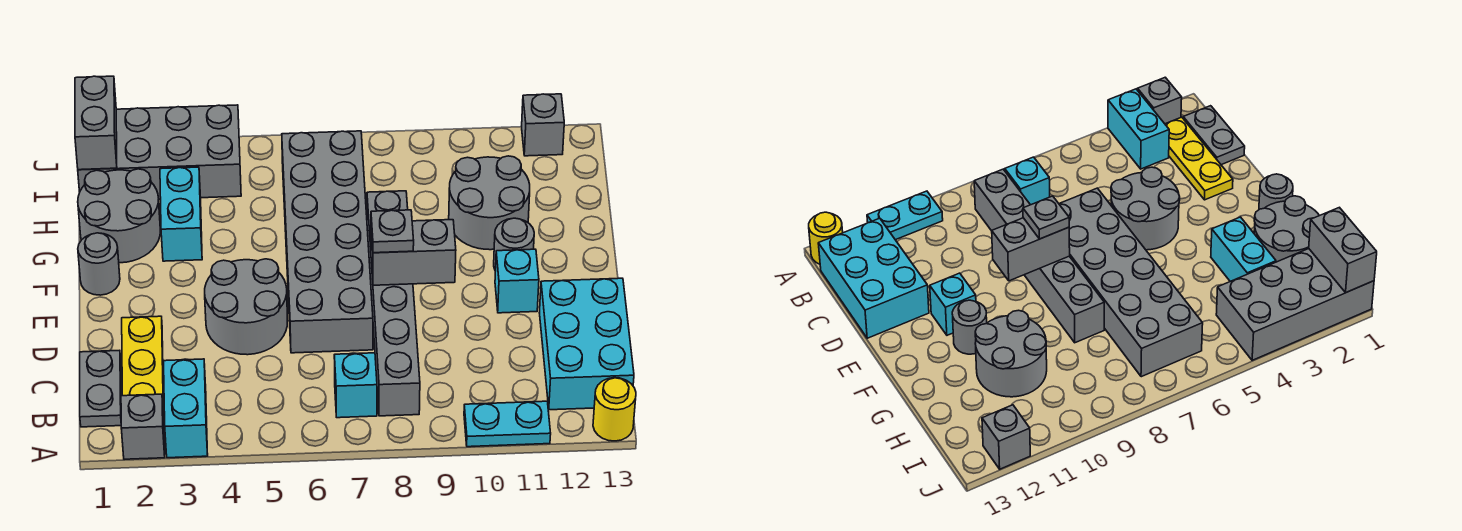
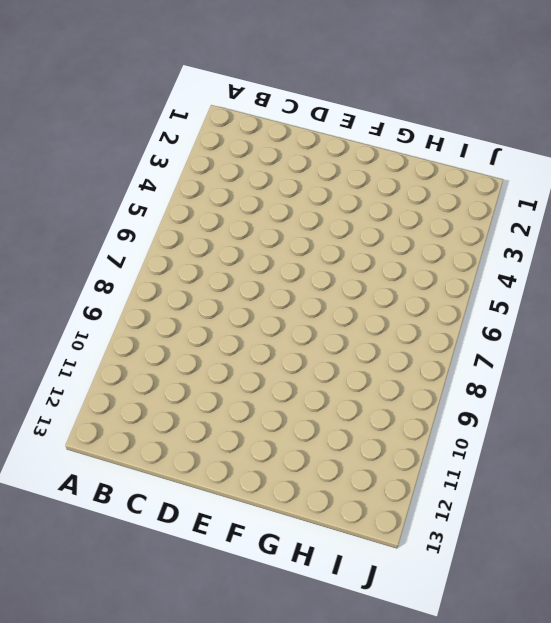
none -> grey 1x1 brick [121,394,165,459]
none -> cyan 1x2 brick [164,359,208,458]
none -> cyan 1x2 plate [464,401,551,447]

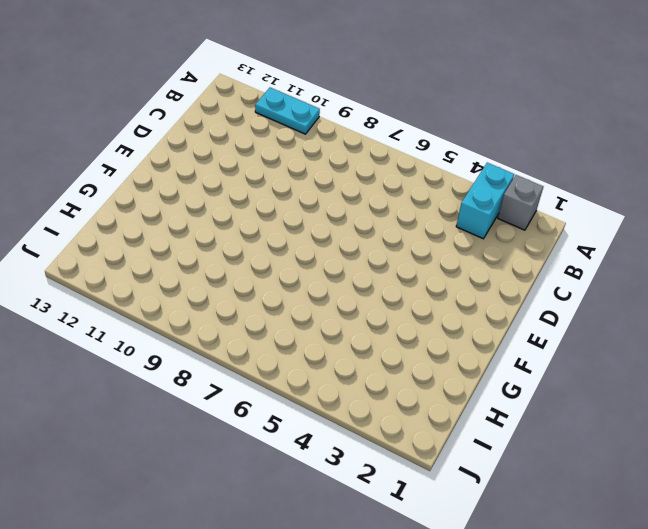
none -> yellow 1x1 round brick [593,378,636,441]
none -> grey 1x2 plate [80,350,121,427]
none -> yellow 1x3 plate [122,316,164,416]

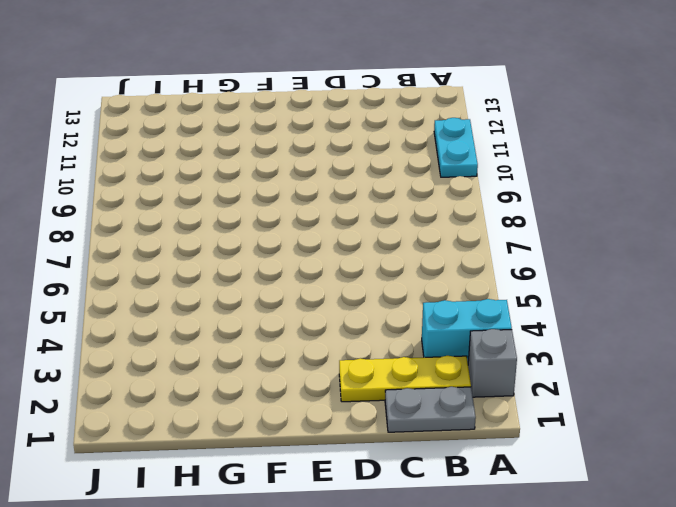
none -> yellow 1x1 round brick [593,378,636,441]
none -> cyan 1x1 brick [334,353,377,418]
none -> grey 1x6 brick [367,191,420,416]

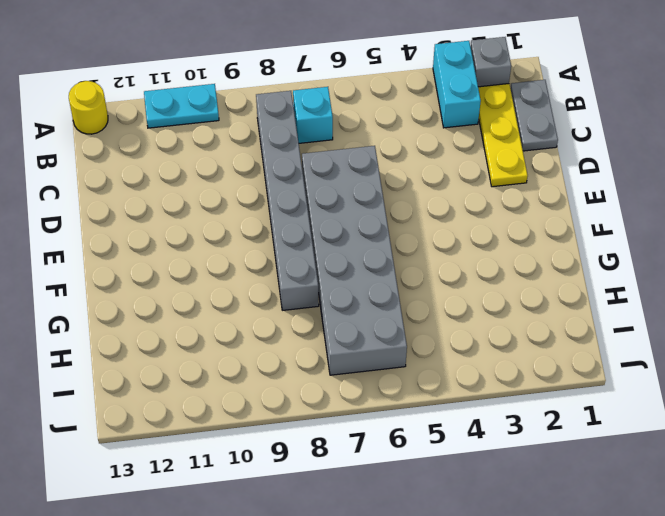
none -> cyan 2x3 brick [539,278,634,410]
none -> grey 2x2 round brick [205,259,287,355]
none -> cyan 1x1 brick [495,249,539,313]

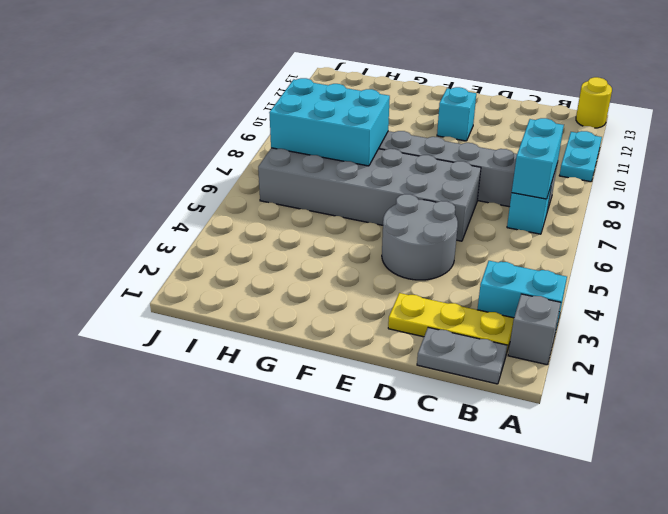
cyan 1x2 brick [512,118,564,199] -> cyan 1x2 brick turned to [160,167,202,261]
cyan 2x3 brick [269,78,390,166] -> cyan 2x3 brick moved to [539,278,634,410]
none -> grey 1x1 round brick [78,233,120,295]
none -> grey 1x1 round brick [494,218,534,271]
none -> grey 2x2 round brick [78,169,160,263]

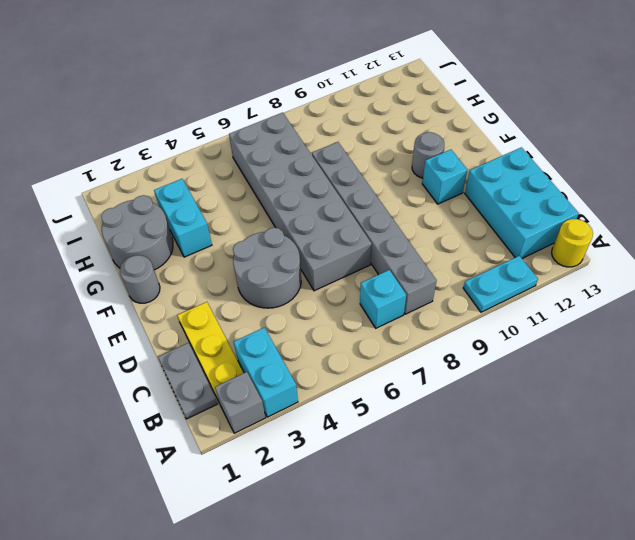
none -> grey 2x2 round brick [449,156,530,250]
none -> grey 2x4 brick [78,105,241,199]
none -> grey 1x1 brick [522,94,564,156]

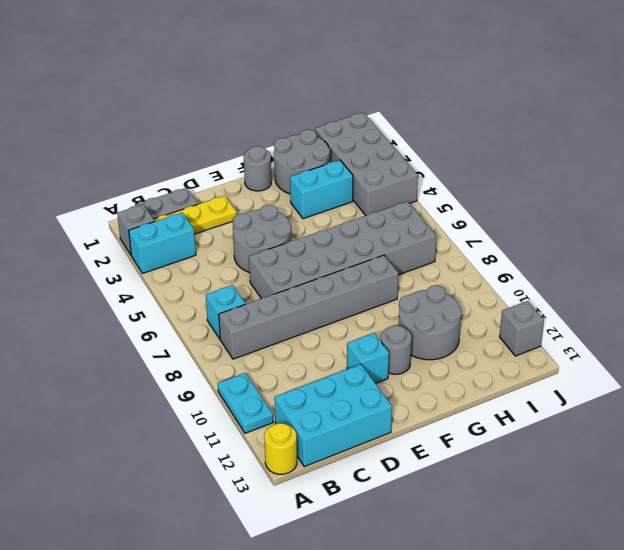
none -> grey 1x2 brick [371,220,456,285]
none -> grey 1x2 brick [75,76,117,170]
none -> grey 1x1 plate [371,210,414,253]

